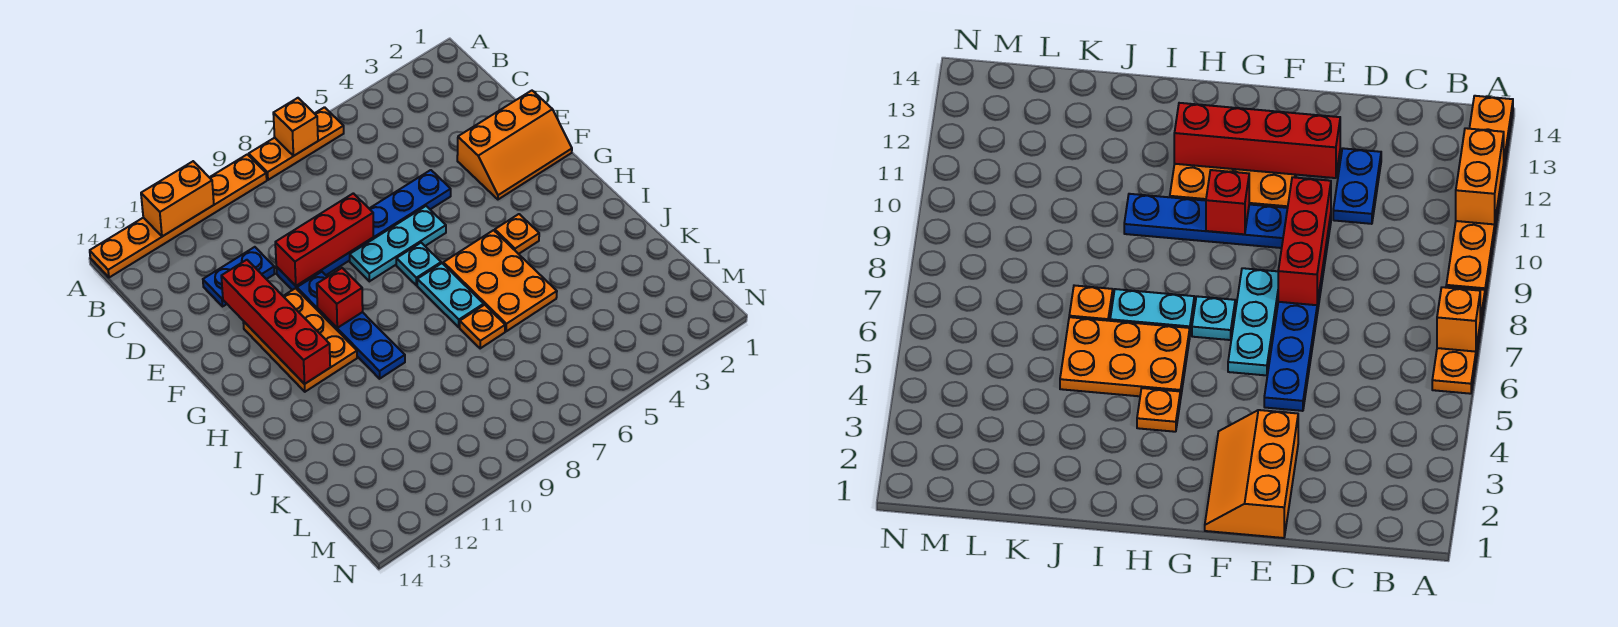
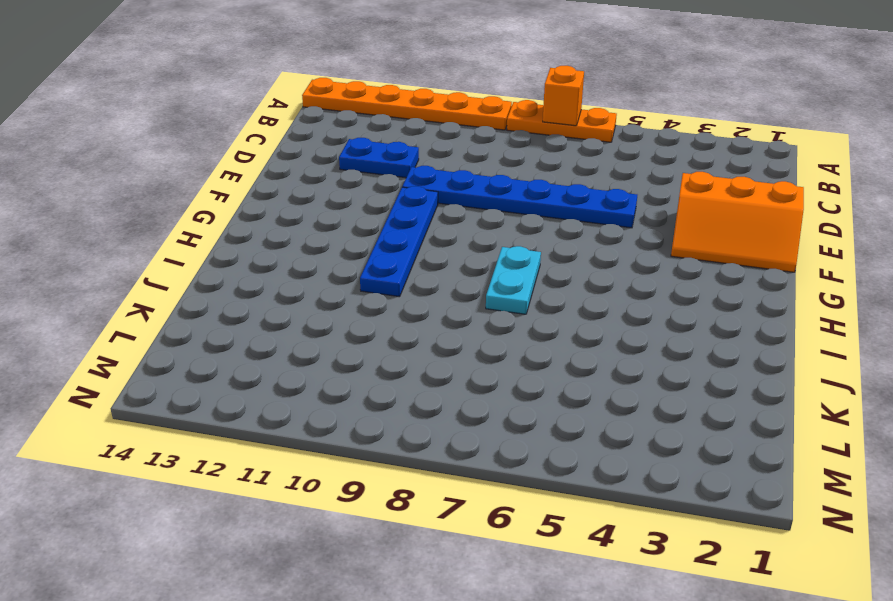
none -> cyan 1x3 plate [350,206,446,281]
none -> orange 2x3 plate [243,288,357,392]
none -> cyan 1x1 plate [396,243,441,285]

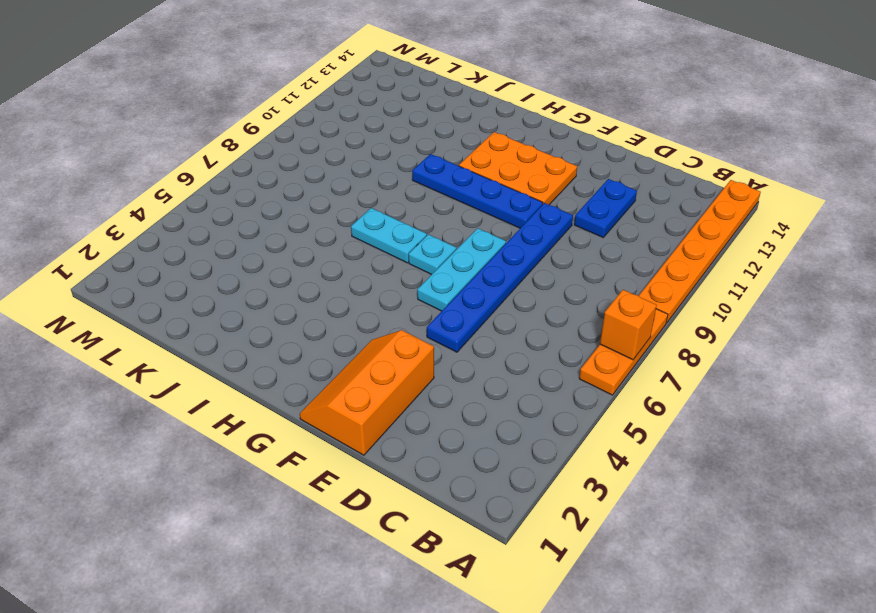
none -> orange 1x1 plate [495,214,539,254]
none -> orange 2x3 plate [443,230,557,331]
none -> orange 1x1 plate [460,305,505,349]

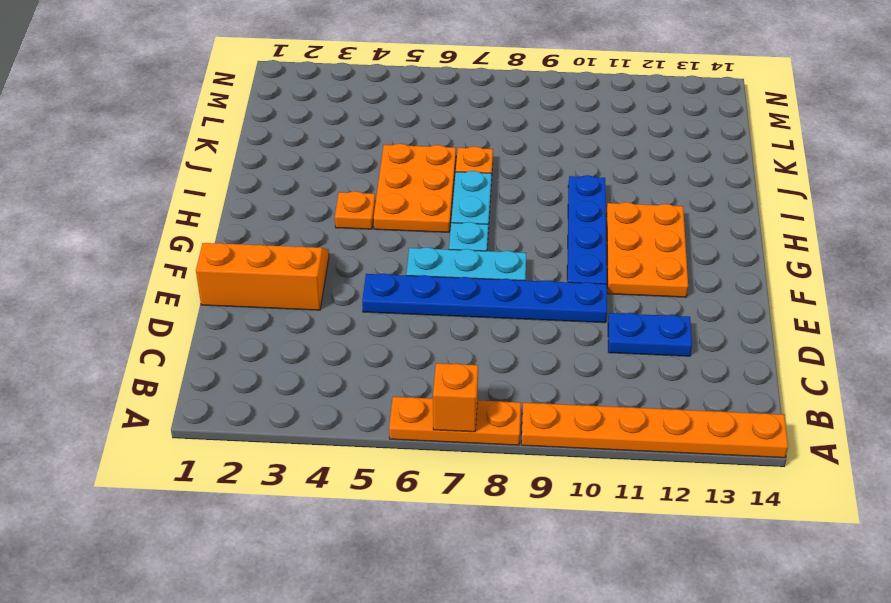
none -> orange 1x2 brick [141,161,214,237]
none -> red 1x3 brick [275,193,373,286]
none -> red 1x4 brick [221,260,330,384]

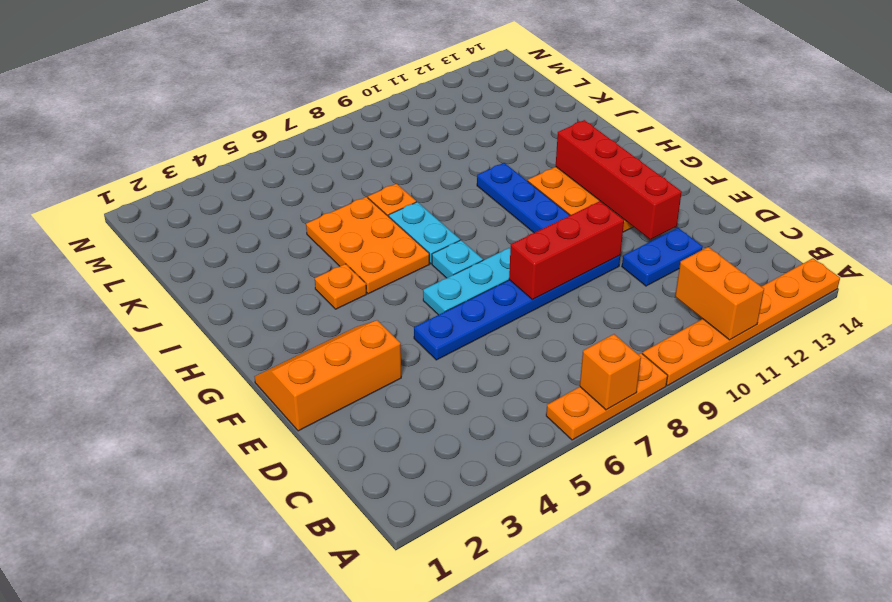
orange 1x2 brick [675,247,764,340] -> orange 1x2 brick turned to [141,161,214,237]
none -> red 1x1 brick [317,268,363,328]

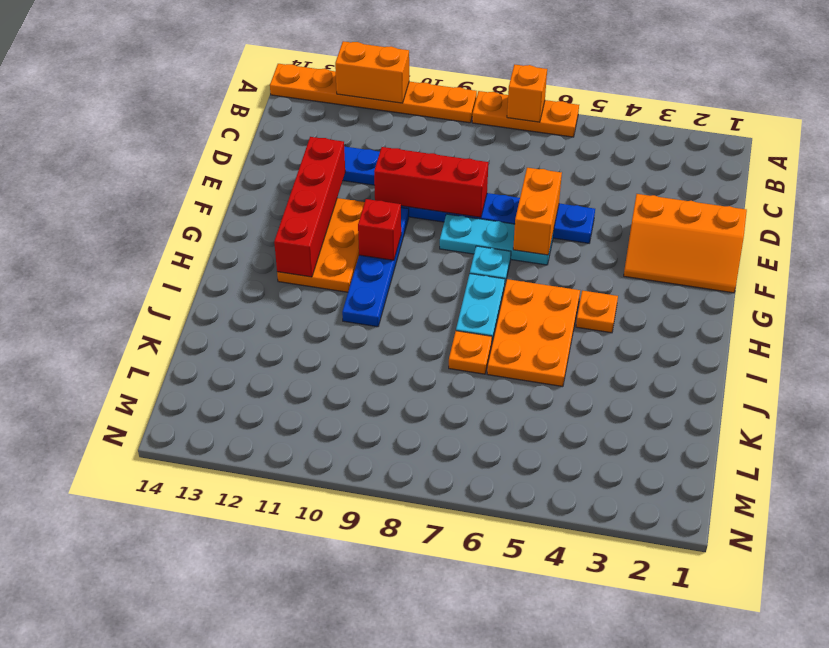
orange 1x2 brick [513,168,562,255] -> none

